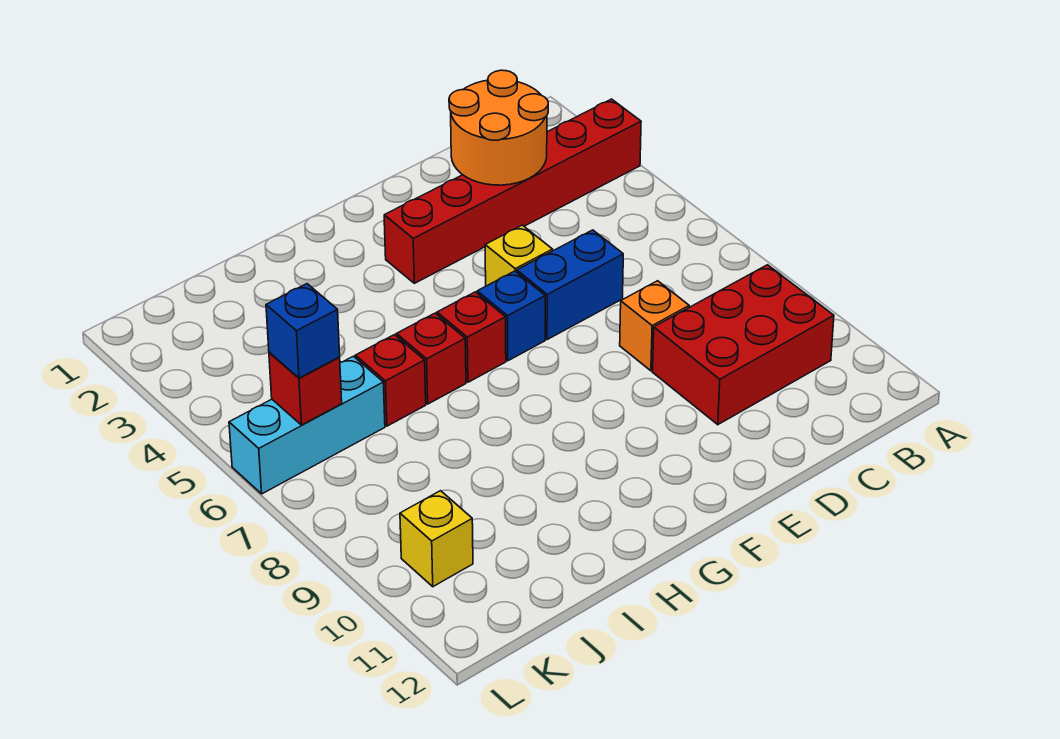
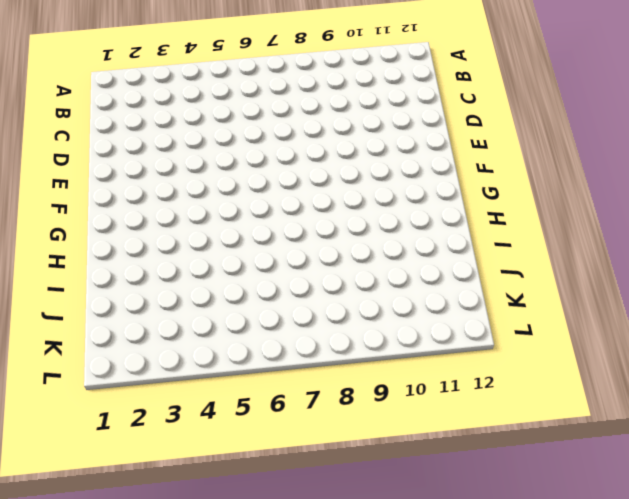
none -> red 1x6 brick [384,99,641,283]
none -> red 2x3 brick [653,265,834,425]
none -> blue 1x2 brick [517,230,623,340]

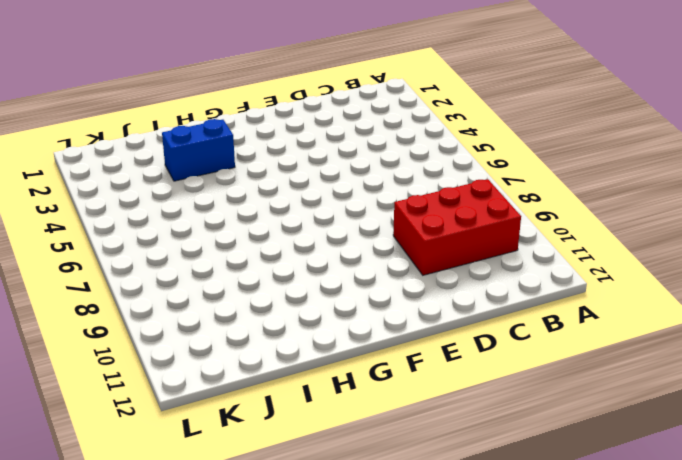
blue 1x2 brick [162,119,235,181] -> blue 1x2 brick moved to [517,230,623,340]
none -> red 1x6 brick [384,99,641,283]
none -> orange 1x1 brick [620,281,689,371]
none -> yellow 1x1 brick [485,225,553,286]

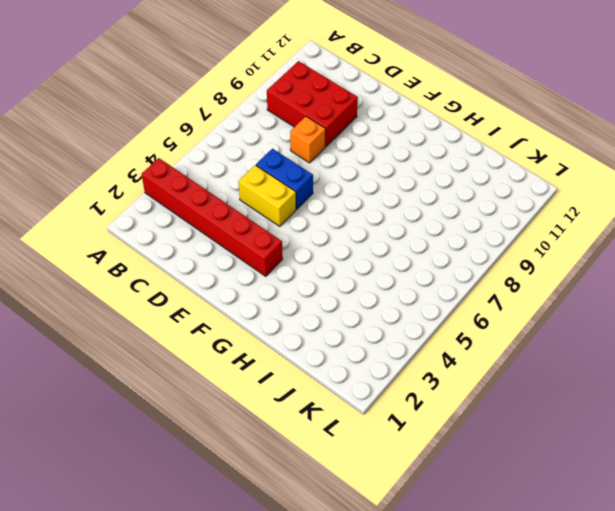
yellow 1x2 brick [238,165,296,226] -> yellow 1x1 brick [485,225,553,286]
none -> blue 1x1 brick [477,271,545,361]
none -> red 1x1 brick [437,292,506,382]
none -> red 1x1 brick [397,313,466,404]

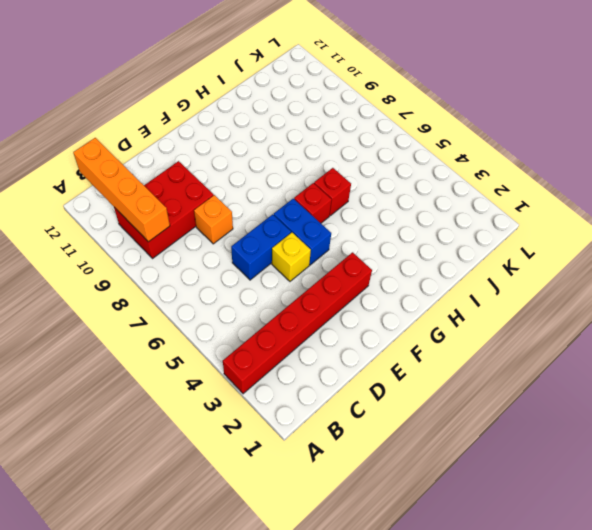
orange 1x4 brick [73,138,170,242] -> none
blue 1x2 brick [274,199,331,265] -> blue 1x1 brick [477,271,545,361]
none -> red 1x1 brick [355,335,426,426]
none -> cyan 1x3 brick [229,356,385,494]
none -> yellow 1x1 brick [400,491,473,587]

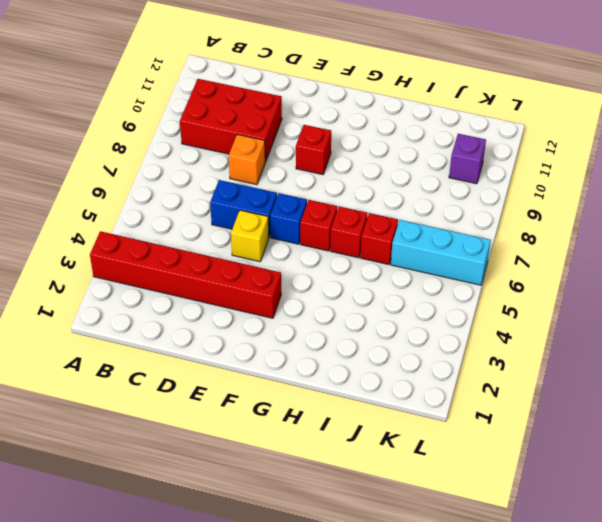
red 1x1 brick [296,125,331,175] -> red 1x1 brick moved to [269,352,342,425]
purple 1x1 brick [449,134,486,184] -> yellow 1x1 brick [400,491,473,587]
none -> orange 2x2 round brick [449,70,548,185]
none -> blue 1x1 brick [266,284,340,378]

